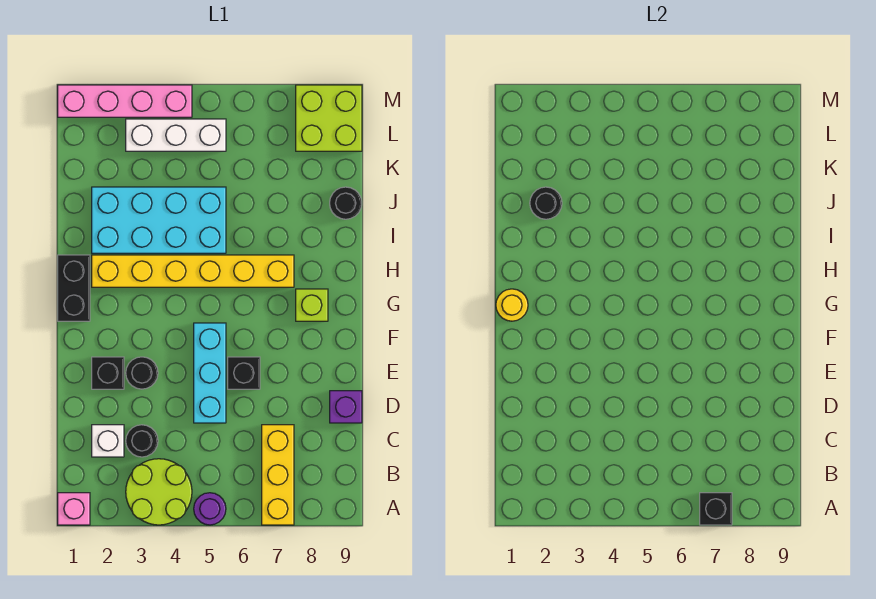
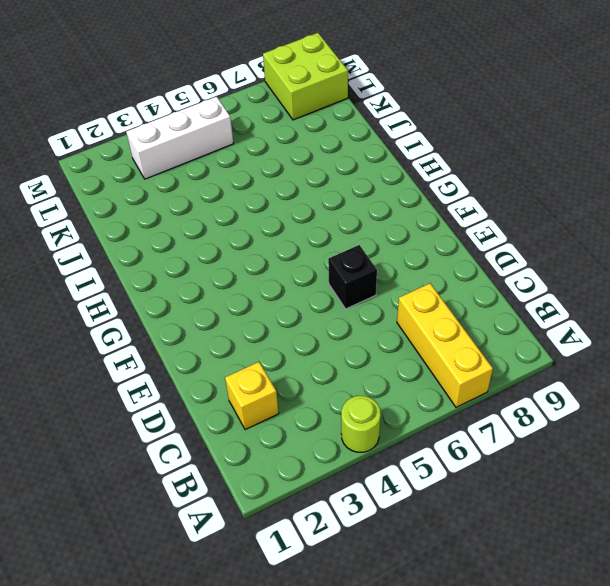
lime 1x1 round brick [341,396,381,452] -> lime 2x2 round brick [126,459,192,525]
yellow 1x1 brick [225,362,279,430] -> white 1x1 brick [92,425,124,457]
none -> pink 1x1 brick [58,493,90,525]
none -> purple 1x1 round brick [194,493,226,525]
none -> black 1x1 round brick [126,425,158,457]

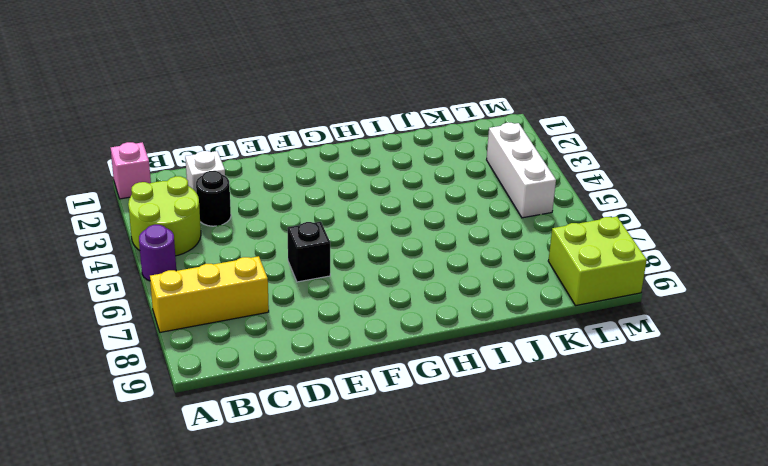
none -> cyan 1x3 brick [194,323,226,423]
none -> purple 1x1 brick [330,391,362,423]
none -> black 1x1 brick [92,357,124,389]

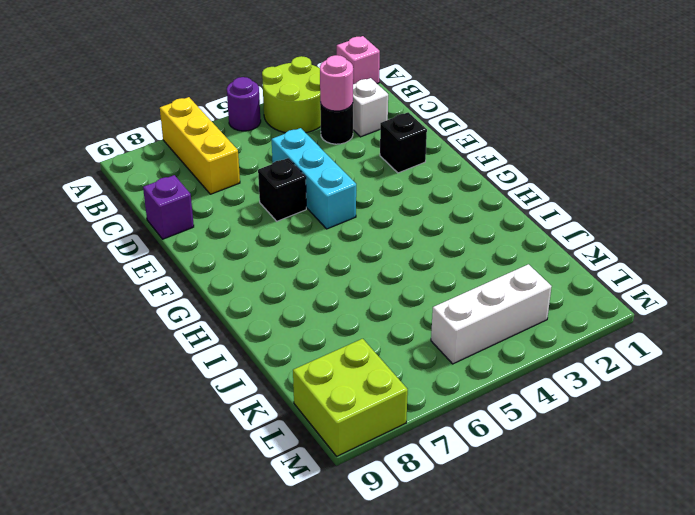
pink 1x1 round brick [320,55,353,111] -> none
none -> black 1x1 round brick [126,357,158,389]
none -> black 1x2 brick [58,255,90,321]
none -> lime 1x1 brick [296,289,328,321]

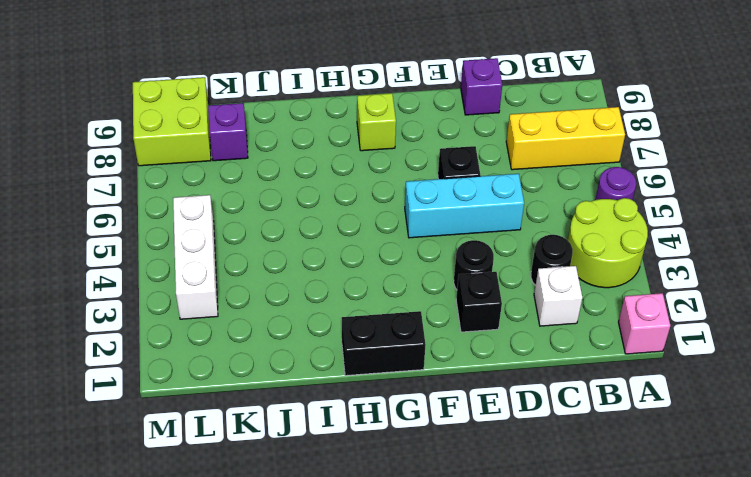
purple 1x1 brick [208,103,248,161] -> none
none -> yellow 1x6 brick [92,255,294,287]
none -> cyan 2x4 brick [92,187,226,253]
none -> black 1x1 round brick [330,187,362,219]

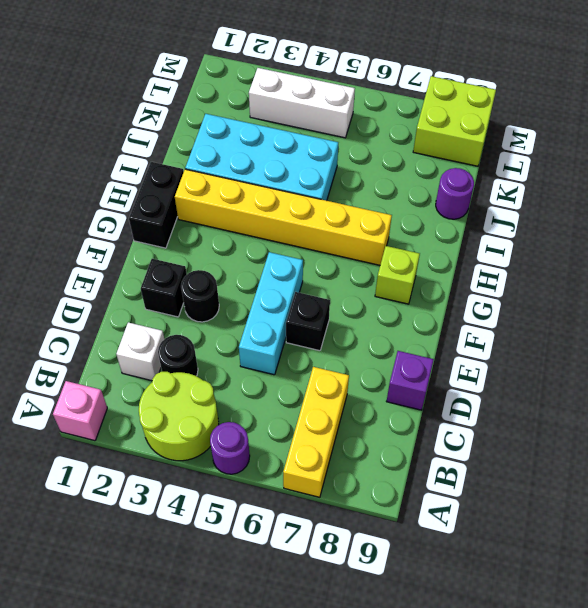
purple 1x1 round brick [436,168,474,219] -> black 1x1 round brick [330,187,362,219]
none -> pink 1x4 brick [58,85,192,117]
none -> black 1x1 brick [700,493,732,525]
none -> yellow 1x1 round brick [496,289,528,321]

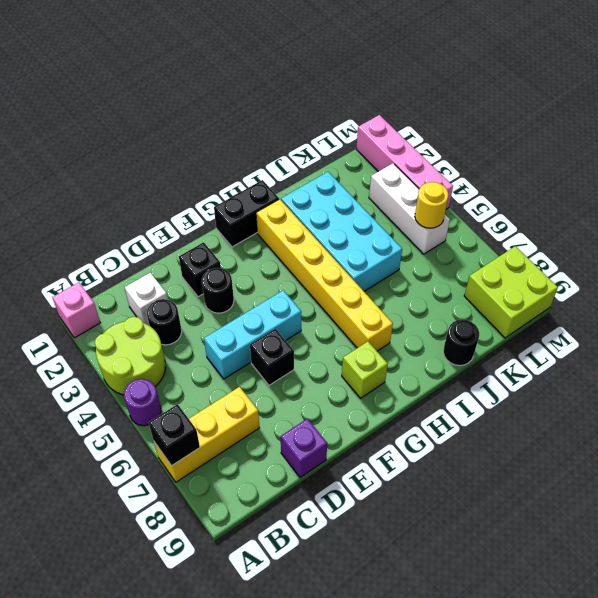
yellow 1x1 round brick [415,182,448,228] -> yellow 1x1 round brick moved to [496,289,528,321]
none -> black 1x1 round brick [530,187,562,219]

